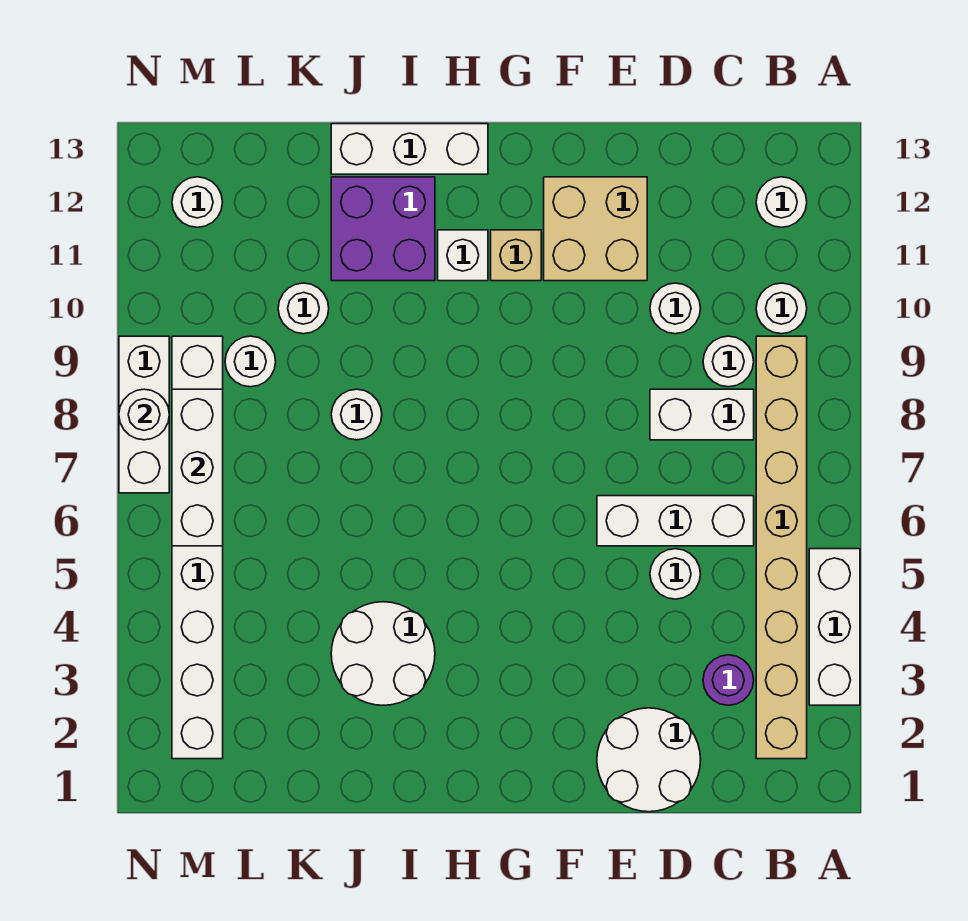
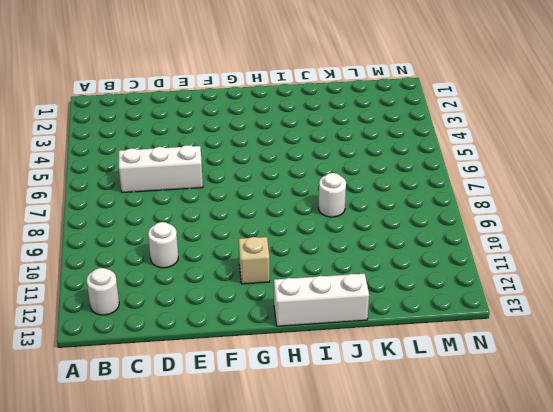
none -> white 1x3 brick [809,549,860,705]
none -> tan 1x8 brick [756,336,807,759]
none -> white 1x1 round brick [756,283,807,334]

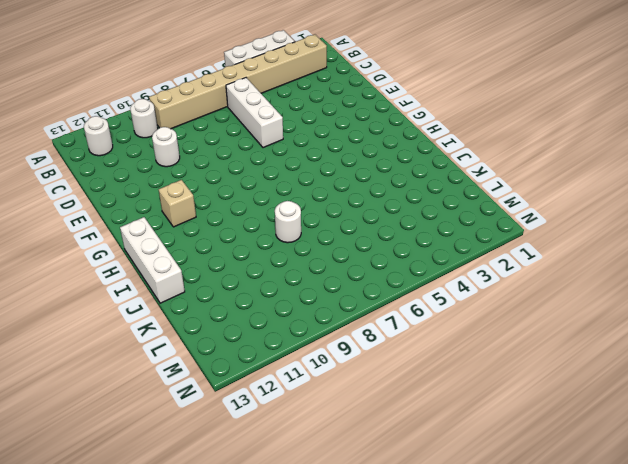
none -> purple 1x1 round brick [703,655,754,705]
none -> white 1x2 brick [650,389,754,440]
none -> white 1x1 round brick [703,336,754,387]

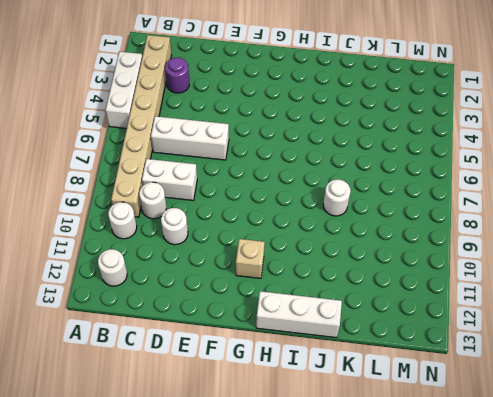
none -> white 2x2 round brick [597,708,701,812]
none -> white 1x1 round brick [650,549,700,599]
none -> tan 2x2 brick [544,177,647,281]

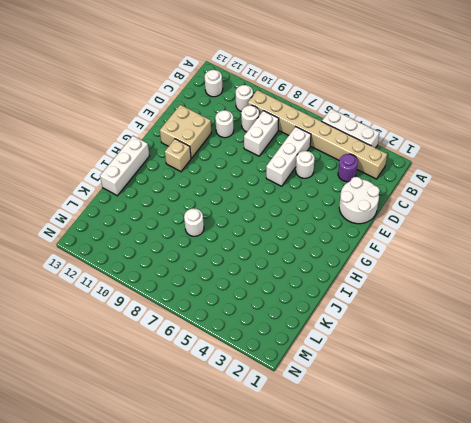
none -> white 1x1 brick [438,230,488,281]
none -> white 2x2 round brick [331,602,435,705]
none -> purple 2x2 brick [331,177,435,281]

